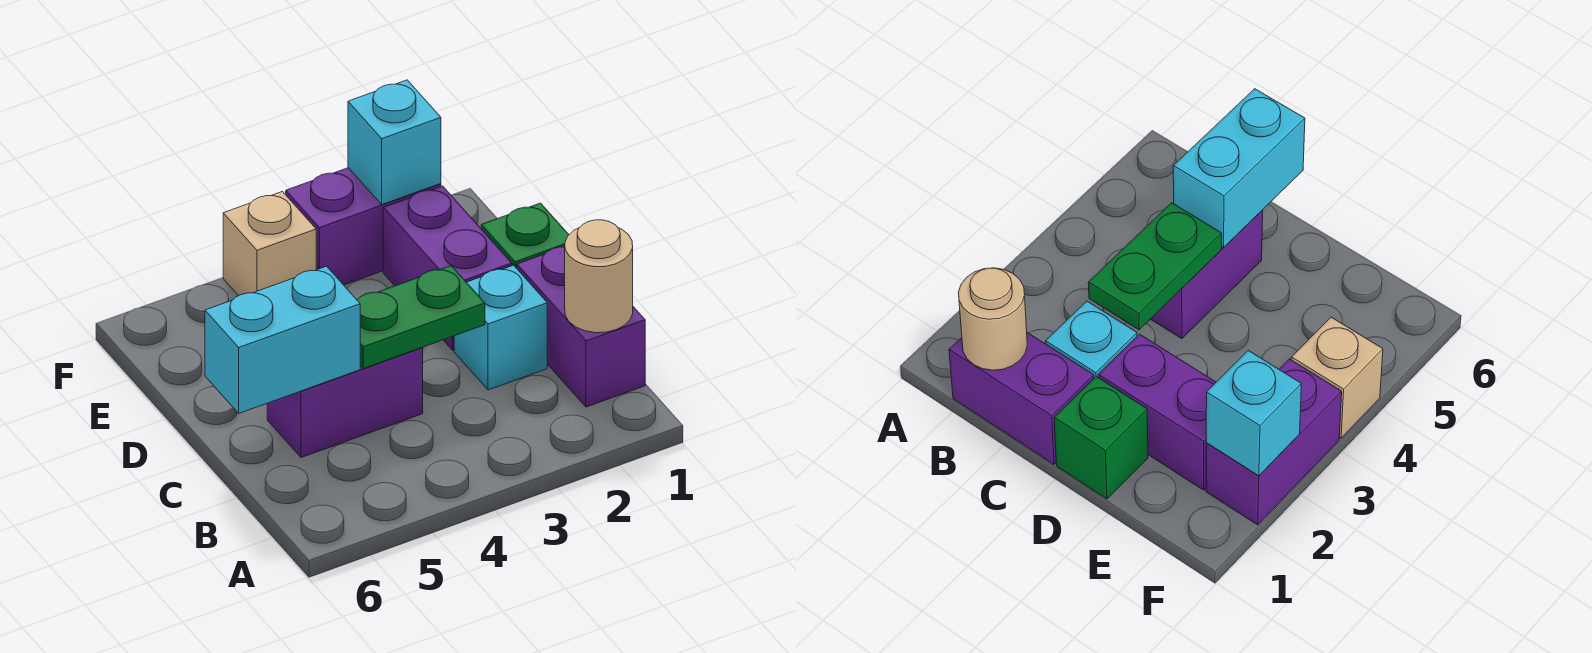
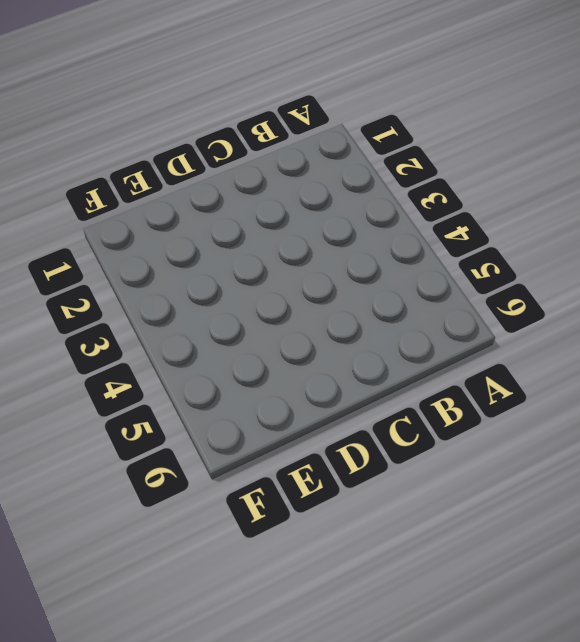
none -> purple 1x2 brick [517,247,645,407]
none -> cyan 1x1 brick [454,265,547,390]

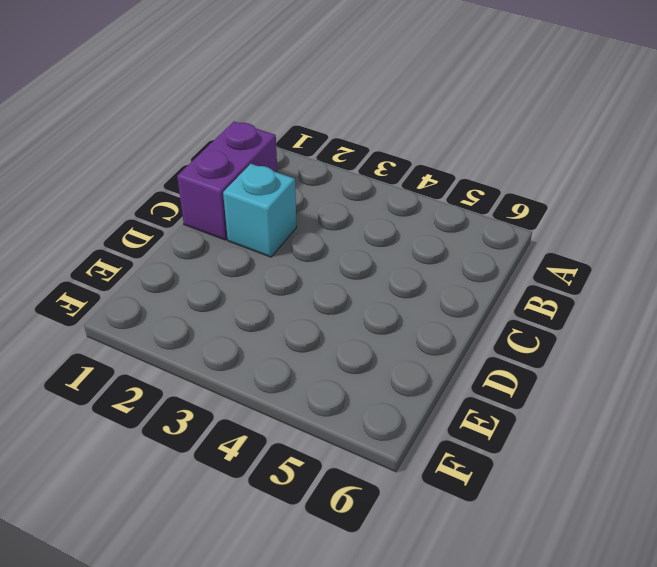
none -> purple 1x2 brick [267,348,423,458]
none -> green 1x1 brick [481,203,569,268]

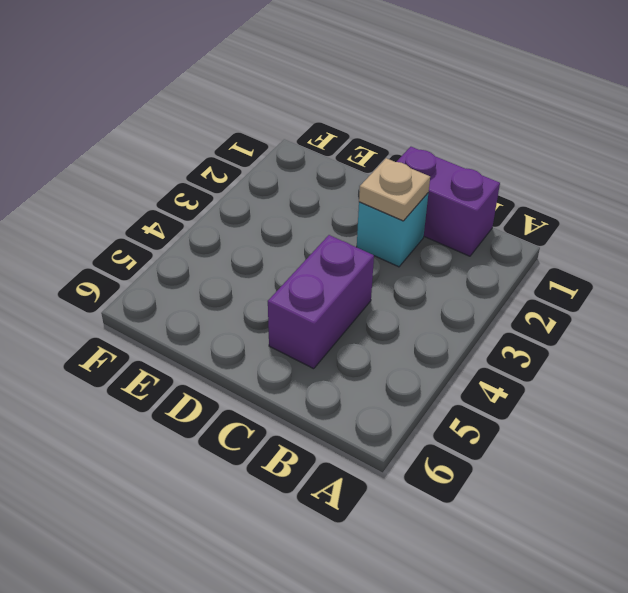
tan 1x1 plate [359,158,430,221] -> none
none -> green 1x1 brick [481,203,569,268]
none -> purple 1x2 brick [383,186,512,350]

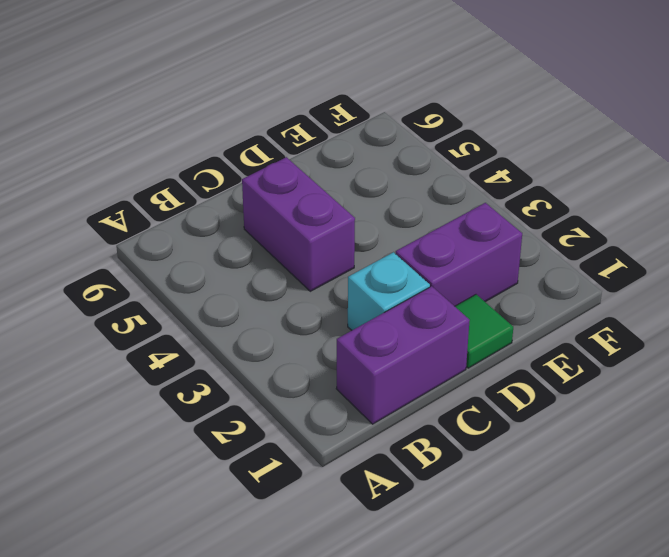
green 1x1 tile [455,294,513,368] -> green 1x1 brick [481,203,569,268]
none -> purple 1x2 brick [286,168,441,285]
none -> tan 1x1 brick [223,192,316,296]

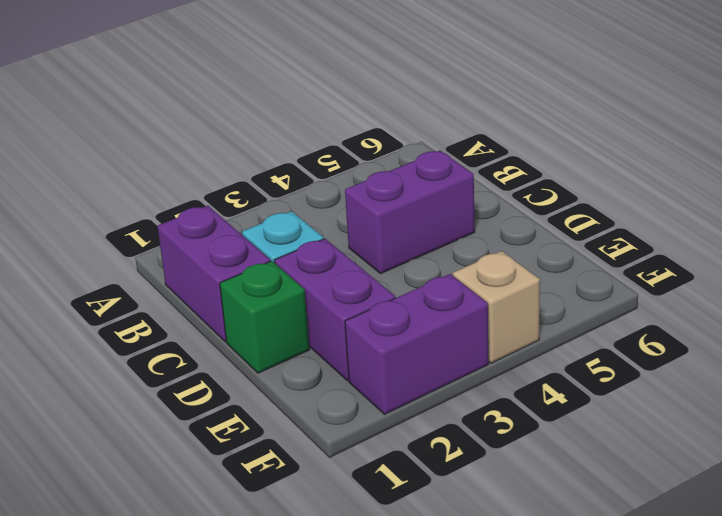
none -> tan 1x1 round brick [565,220,633,333]
none -> green 1x2 plate [357,266,485,368]

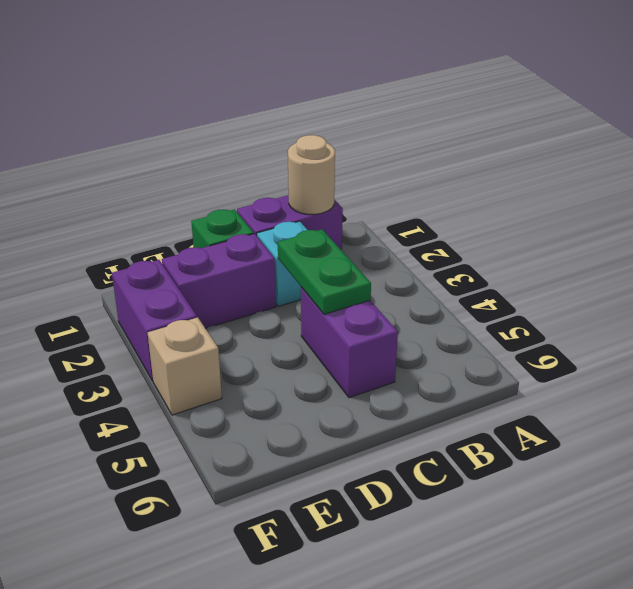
none -> cyan 1x2 brick [205,266,360,413]
none -> cyan 1x1 brick [348,80,441,205]

